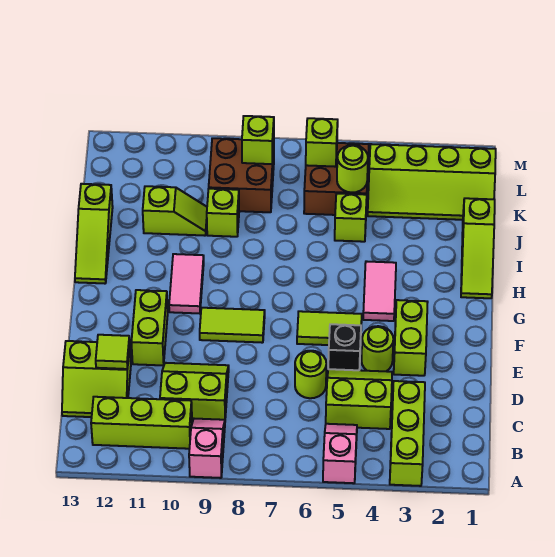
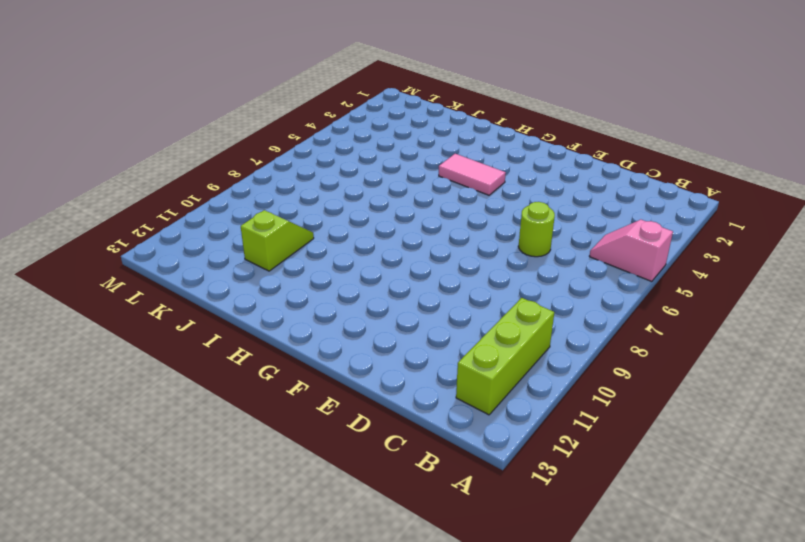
none -> lime 1x3 brick [390,381,425,486]
none -> pink 1x2 slope [189,419,225,478]
none -> lime 2x2 slope [326,369,392,429]

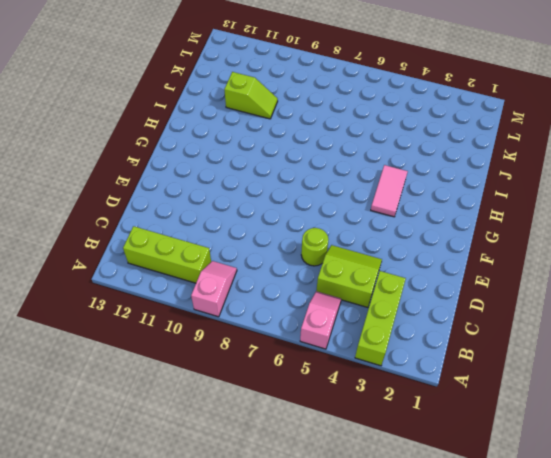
none -> lime 2x2 slope [160,363,229,421]
none -> lime 2x2 slope [62,341,131,417]
none -> lime 1x2 brick [394,300,428,376]

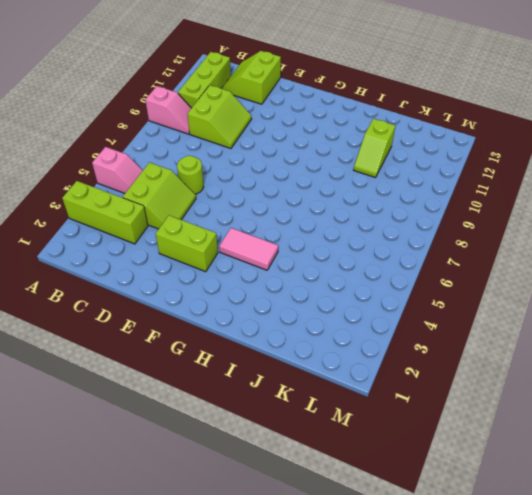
none -> lime 1x1 round brick [361,326,393,371]
none -> black 1x1 brick [328,324,361,370]
none -> lime 1x2 brick [131,290,168,365]

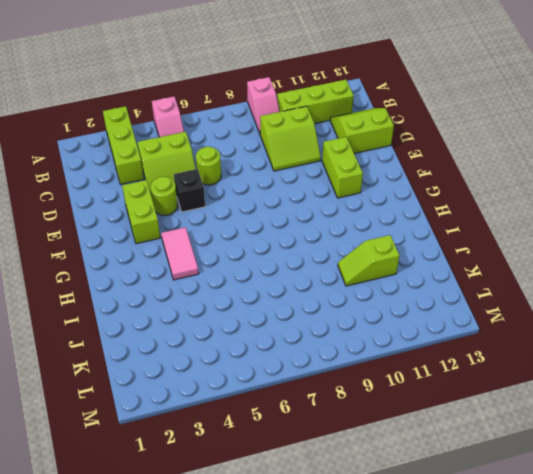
none -> lime 1x2 tile [297,311,362,345]
none -> lime 1x2 tile [200,308,265,343]
none -> pink 1x2 tile [169,254,204,314]

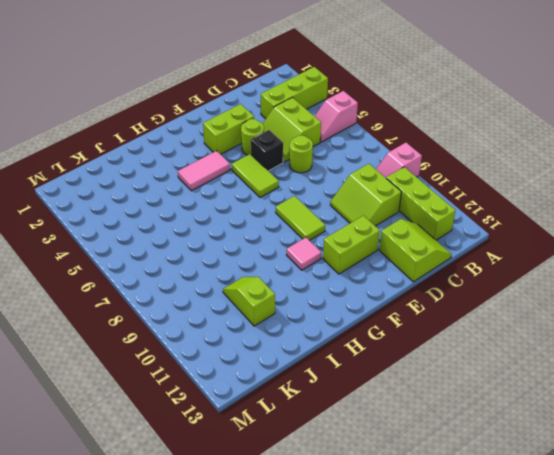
pink 1x1 tile [286,238,321,270] -> pink 1x2 tile [169,254,204,314]
none -> lime 1x3 slope [461,198,495,298]
none -> lime 1x3 slope [75,184,113,284]
none -> lime 1x1 brick [335,194,367,242]

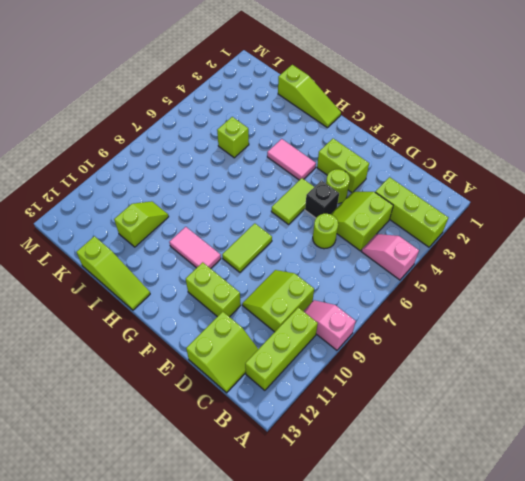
none -> lime 1x1 brick [207,189,239,237]
none -> lime 2x4 slope [368,144,496,220]
none -> brown 2x2 brick [304,143,369,215]

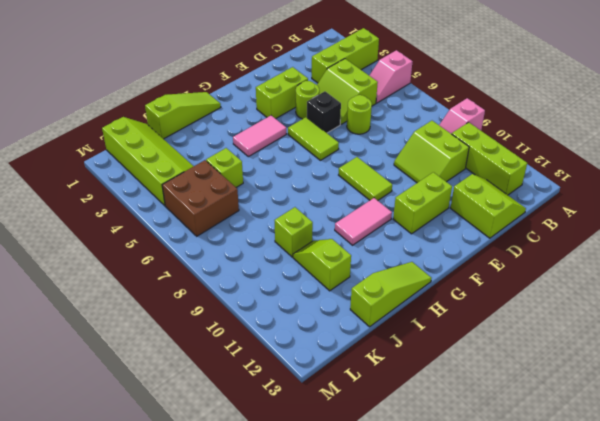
none -> brown 2x2 brick [209,138,274,212]
none -> lime 1x1 tile [96,335,130,369]
none -> lime 1x1 round brick [337,145,368,193]

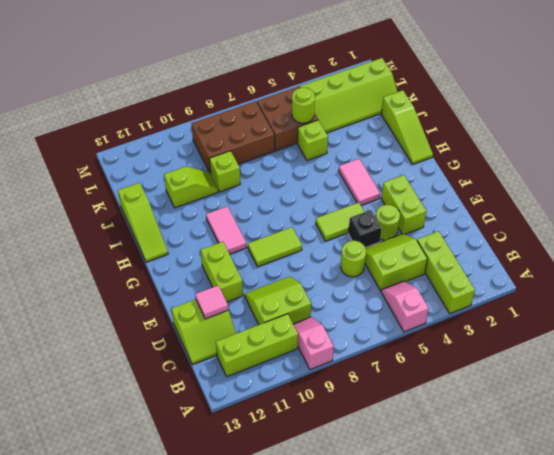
pink 1x1 tile [195,286,228,319] -> lime 1x1 tile [96,335,130,369]
brown 2x3 brick [192,101,275,174] -> brown 2x2 brick [209,138,274,212]
none -> lime 1x1 brick [306,118,338,167]
none -> lime 1x1 brick [242,116,274,164]

